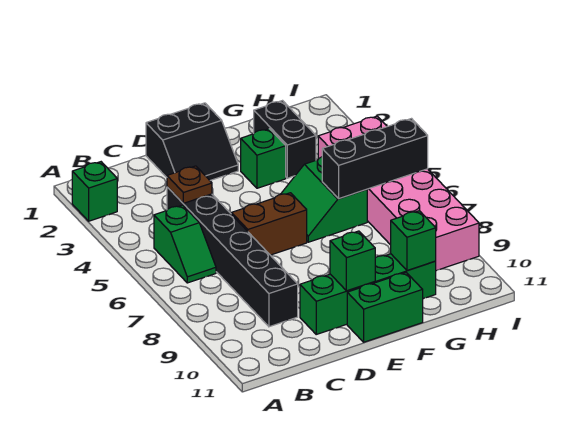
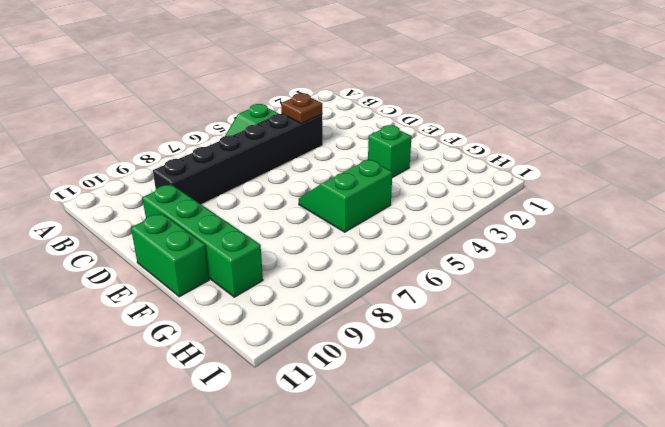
none -> green 1x1 brick [72,162,117,221]
none -> black 2x2 slope [146,103,238,180]
none -> brown 1x2 brick [231,193,307,255]

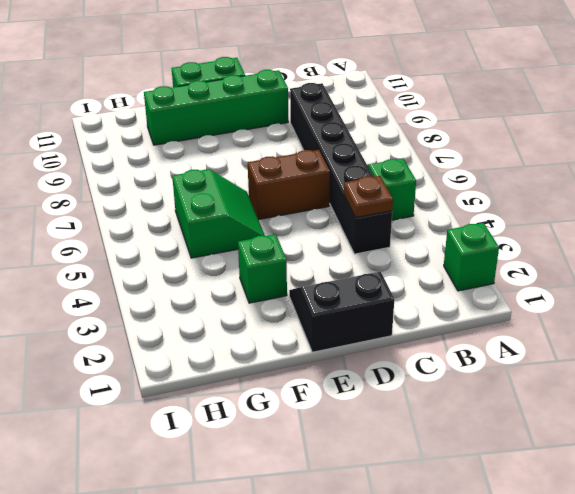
none -> black 1x2 brick [254,101,316,178]
none -> pink 2x6 brick [318,116,479,271]
none -> green 1x1 brick [330,231,375,291]

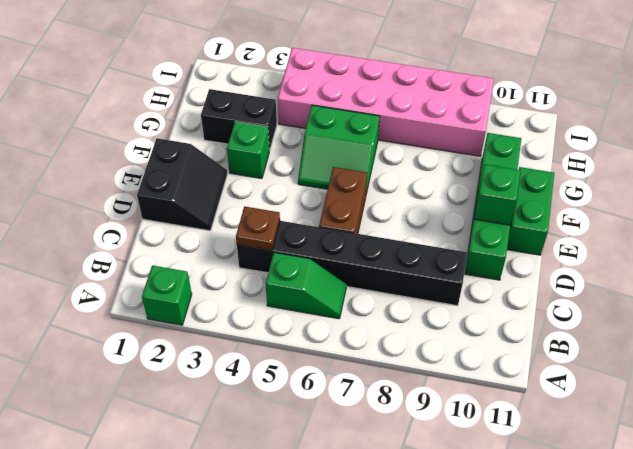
none -> black 1x3 brick [322,119,428,199]
none -> green 1x1 brick [391,211,436,271]

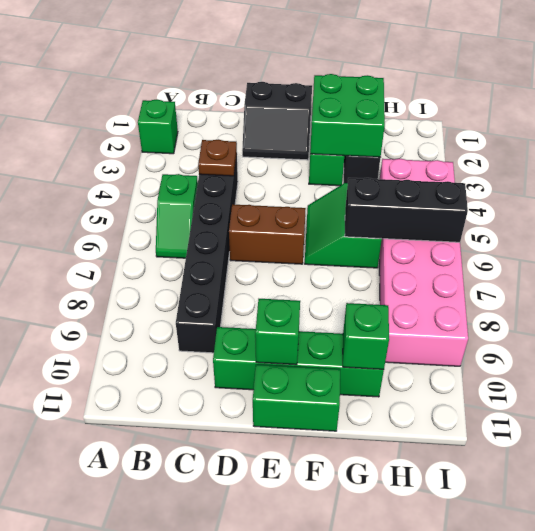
green 2x2 brick [310,74,385,157] -> none

